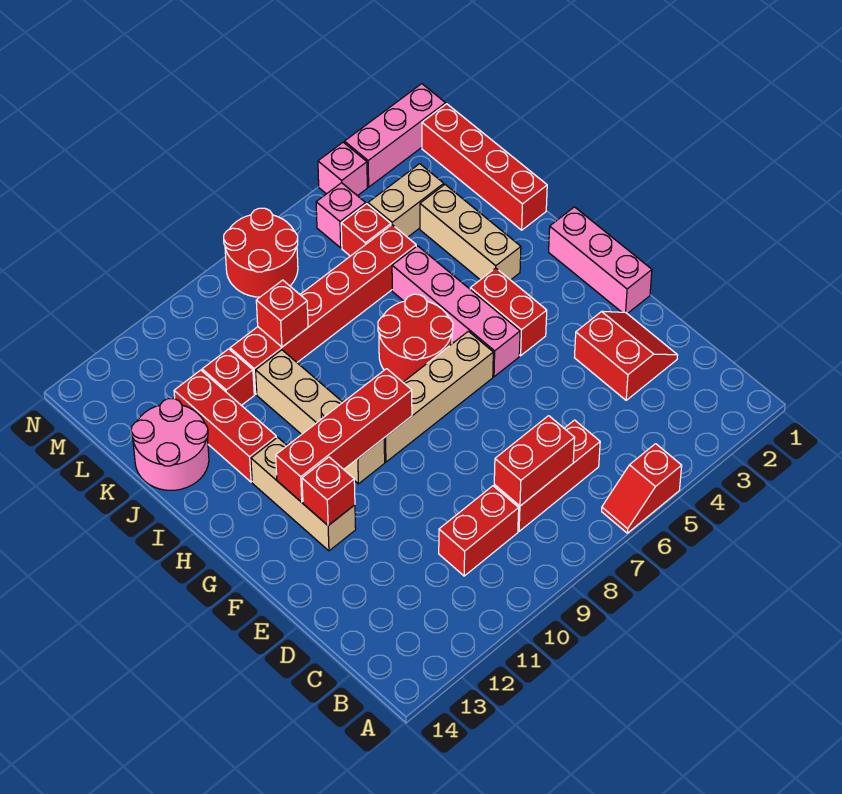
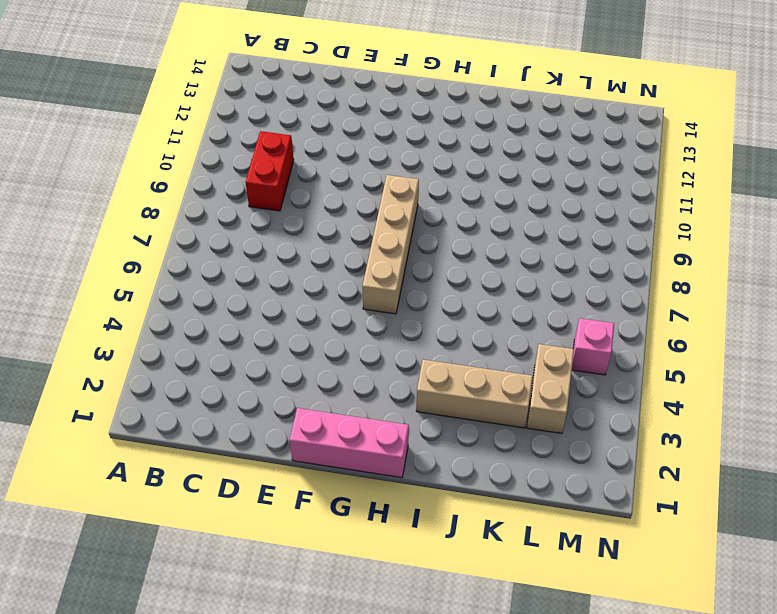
none -> red 1x2 slope [602,444,682,533]
none -> red 1x3 brick [494,420,600,531]
none -> red 2x2 slope [574,311,678,400]

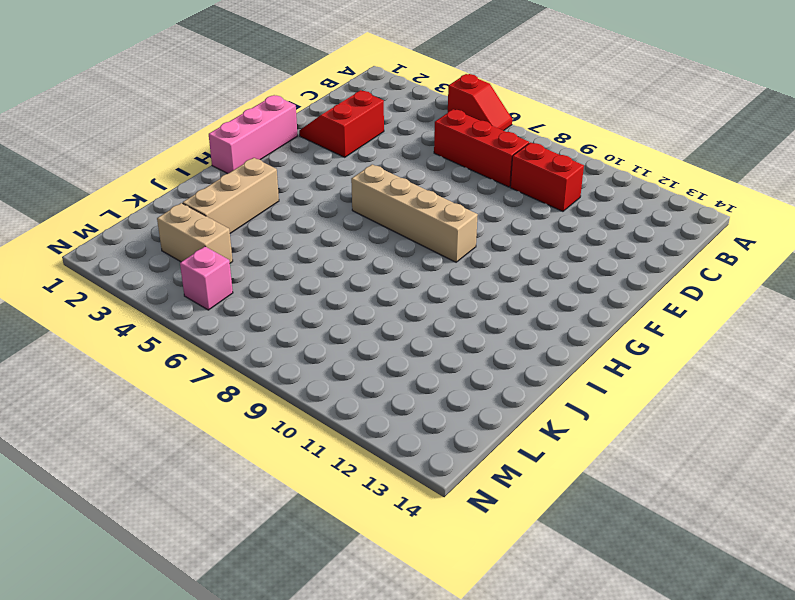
none -> tan 1x3 brick [251,437,356,551]
none -> red 1x2 brick [470,268,547,356]
none -> pink 1x4 brick [392,246,520,377]

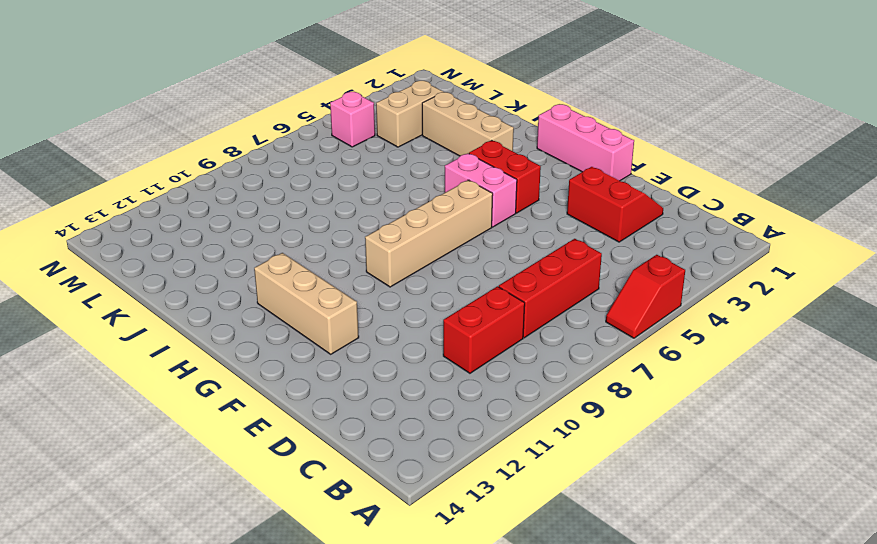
pink 1x2 brick [445,153,517,227] -> pink 1x4 brick [392,246,520,377]
none -> tan 1x4 brick [256,350,385,484]
none -> red 2x2 round brick [378,294,453,382]
none -> red 1x3 brick [174,370,276,482]

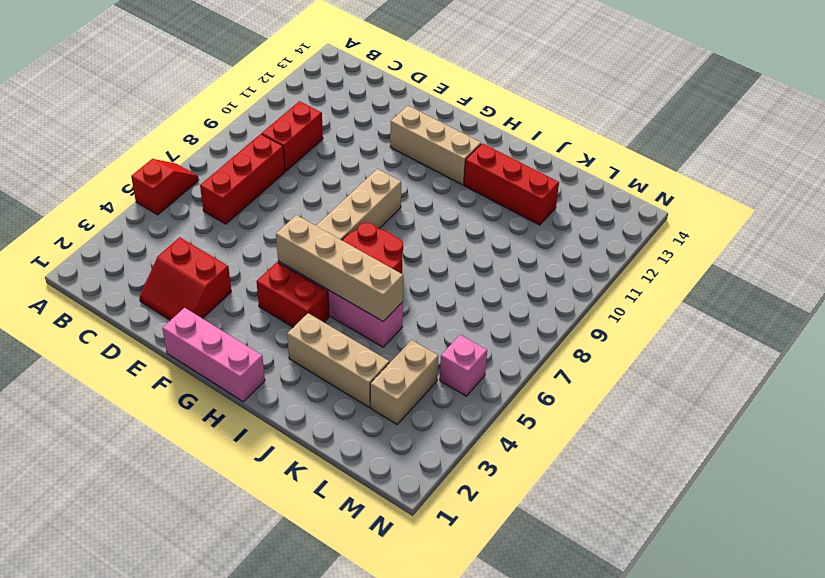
tan 1x4 brick [276,215,403,321] -> tan 1x4 brick moved to [256,350,385,484]
none -> red 1x4 brick [422,104,547,230]
none -> pink 2x2 round brick [131,399,209,490]
none -> red 1x6 brick [230,225,416,394]

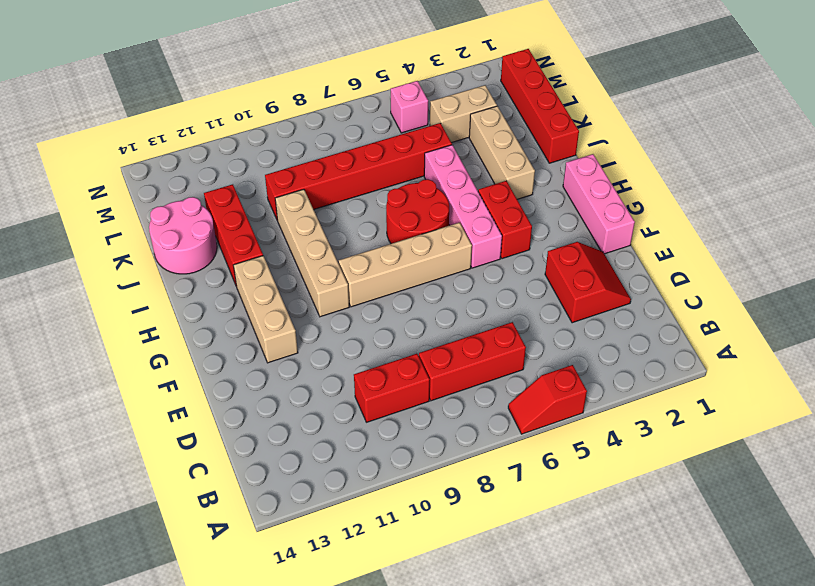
none -> red 1x1 brick [202,349,254,405]
none -> red 1x1 brick [341,204,391,256]
none -> red 2x2 round brick [224,208,298,297]

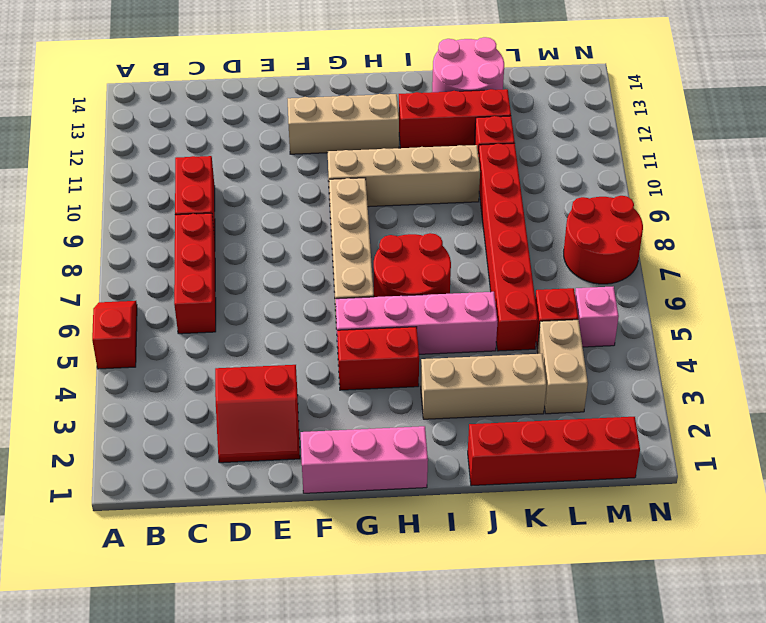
none -> pink 1x3 brick [344,84,446,187]
none -> pink 1x1 brick [318,142,367,196]
none -> red 1x2 brick [494,416,575,506]

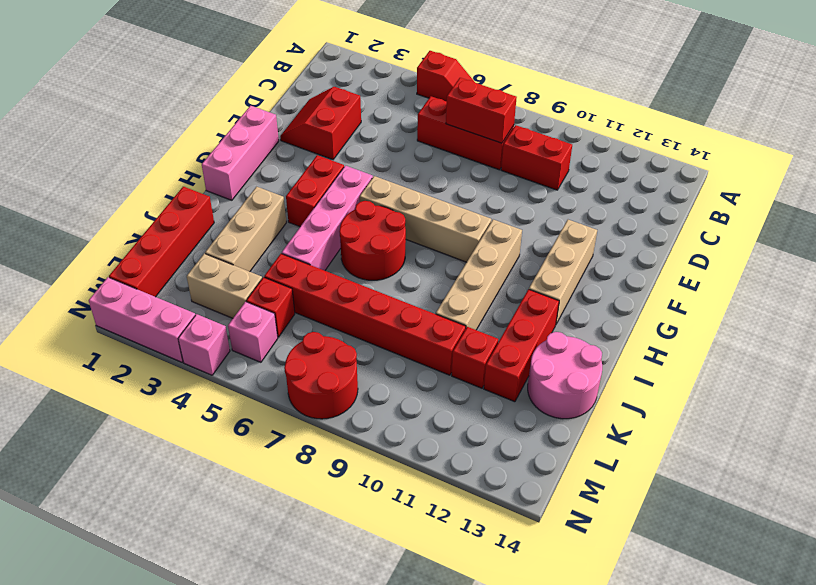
none -> red 1x1 brick [302,457,355,526]
none -> red 1x4 brick [276,369,412,502]
none -> red 1x1 brick [256,280,308,347]

